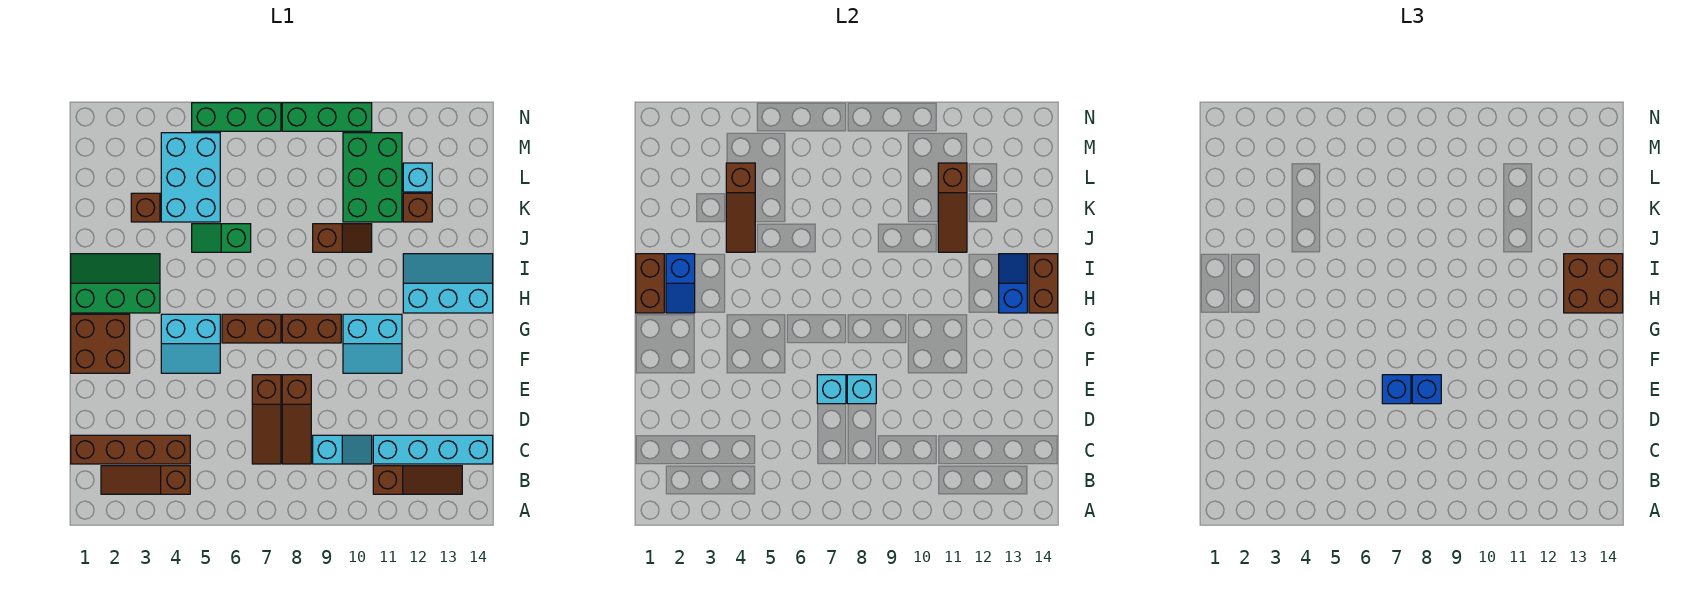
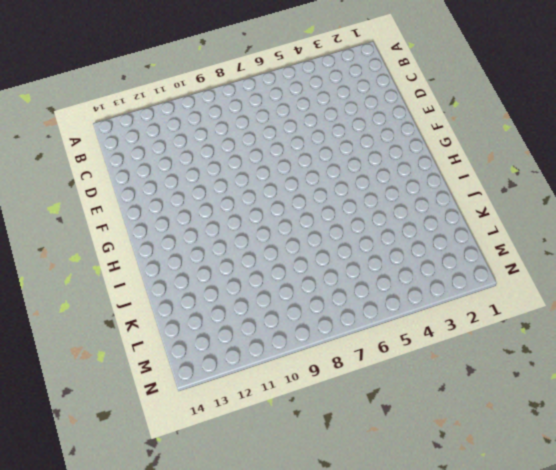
none -> brown 1x3 slope [101,466,190,494]
none -> brown 1x3 slope [373,466,462,494]
none -> brown 1x4 brick [71,435,190,464]
none -> brown 1x3 slope [252,375,281,464]

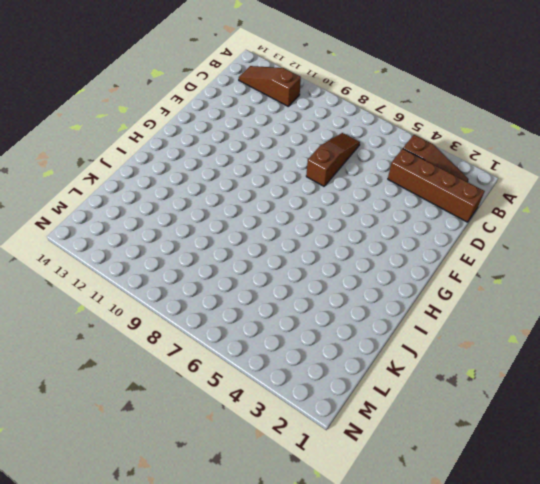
none -> brown 1x3 slope [282,375,311,464]
none -> cyan 1x2 slope [313,435,372,464]
none -> cyan 1x4 brick [373,435,493,464]
none -> brown 2x2 brick [71,314,130,373]

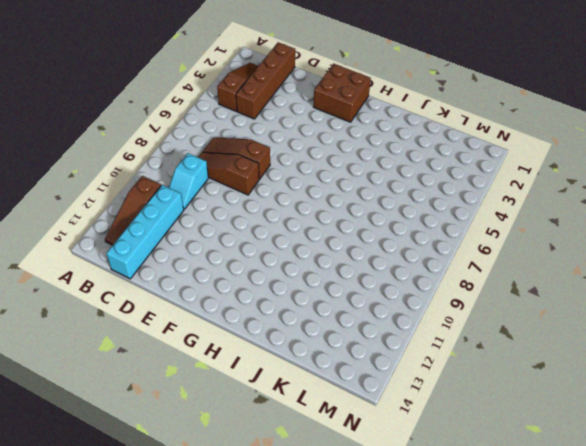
none -> cyan 2x2 slope [161,314,220,373]
none -> cyan 2x2 slope [343,314,402,373]
none -> brown 1x2 brick [222,314,281,343]
none -> brown 1x2 brick [282,314,341,343]

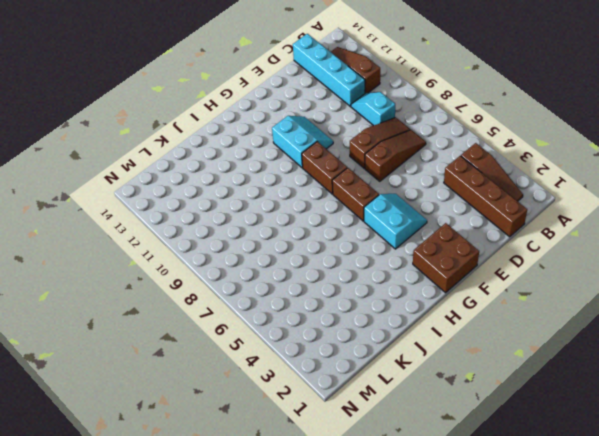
none -> green 2x3 slope [71,254,160,313]
none -> cyan 2x3 slope [403,254,493,313]
none -> green 1x2 slope [192,224,251,252]
none -> brown 1x2 slope [313,224,372,252]

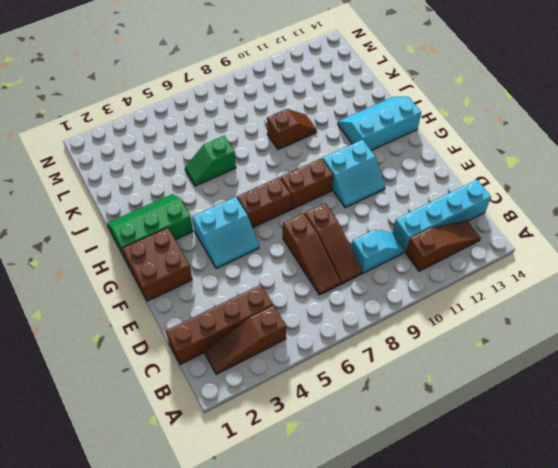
none -> brown 1x1 brick [131,193,160,222]
none -> cyan 2x3 brick [161,133,220,222]
none -> green 2x3 brick [343,133,402,222]
none -> brown 1x1 brick [403,193,432,222]

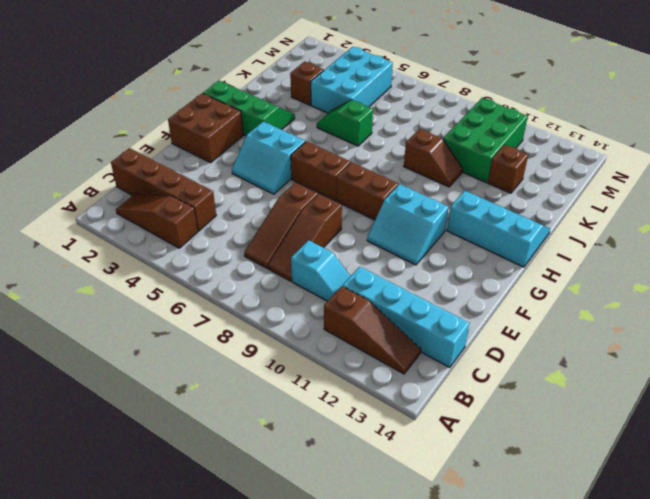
none -> cyan 1x1 brick [403,163,432,192]
none -> green 1x3 brick [192,103,281,131]
none -> green 1x3 brick [282,103,372,131]
none -> cyan 1x1 brick [817,375,846,404]

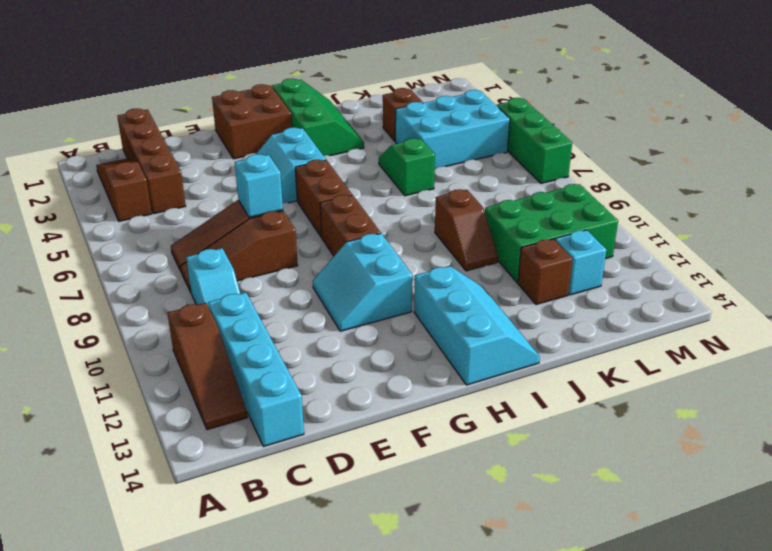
none -> green 1x3 brick [282,103,372,131]
none -> cyan 1x1 brick [847,375,876,404]
none -> brown 1x2 brick [636,254,664,313]
none -> blue 1x2 slope [666,254,695,313]

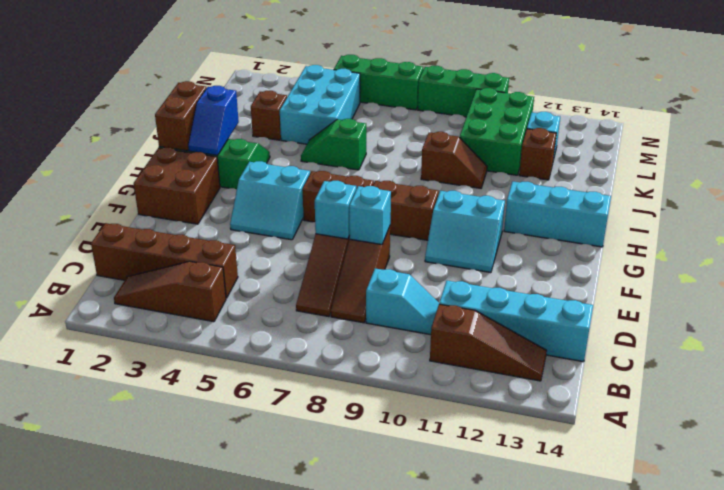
none -> blue 1x2 slope [999,254,1027,313]
none -> brown 1x2 brick [1029,254,1058,313]
none -> brown 1x3 slope [726,163,755,252]
none -> brown 1x3 slope [938,163,967,252]

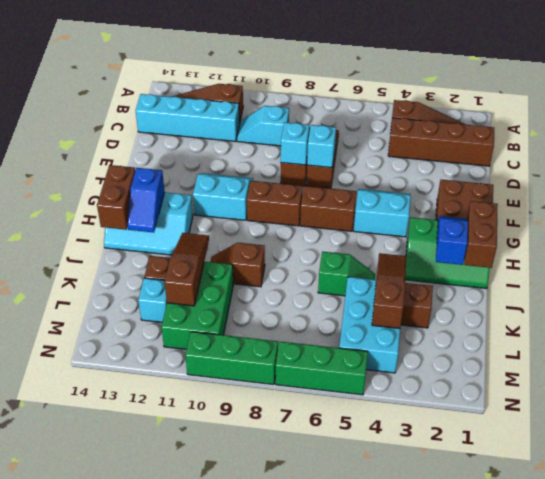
none -> blue 1x1 brick [1382,375,1411,404]
none -> blue 1x1 brick [1412,375,1441,404]
none -> brown 2x2 brick [1564,254,1623,313]

